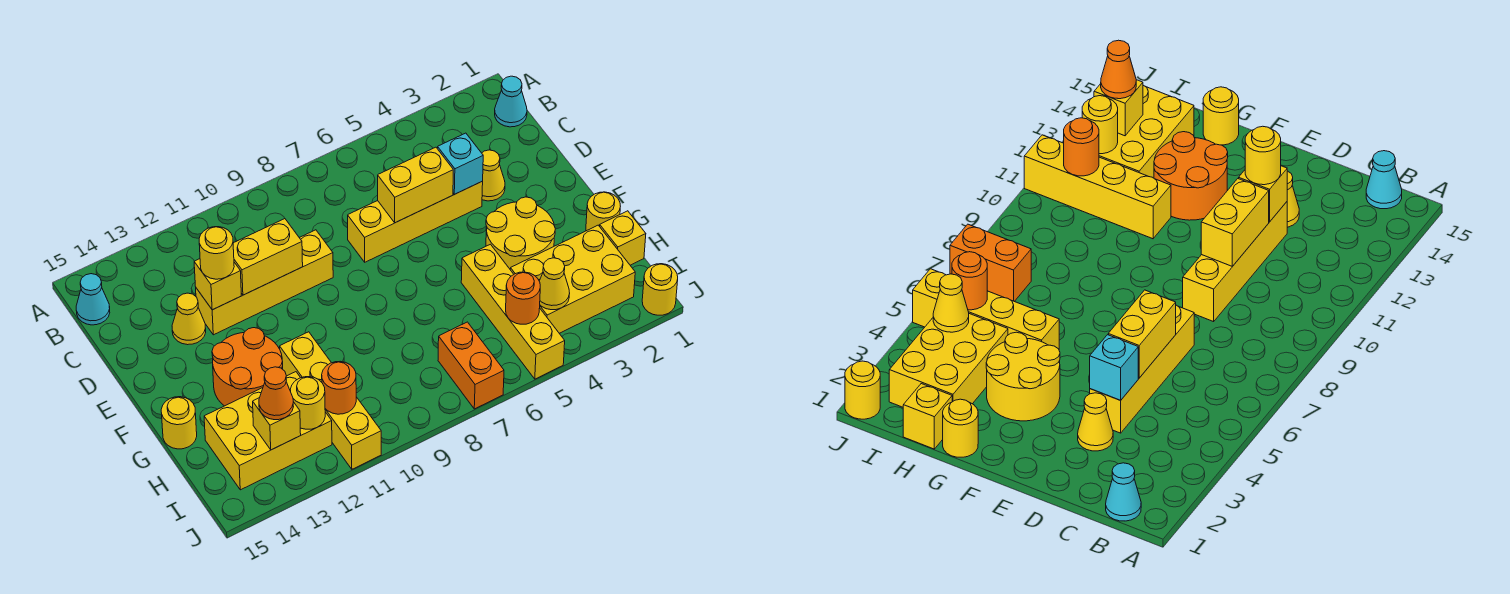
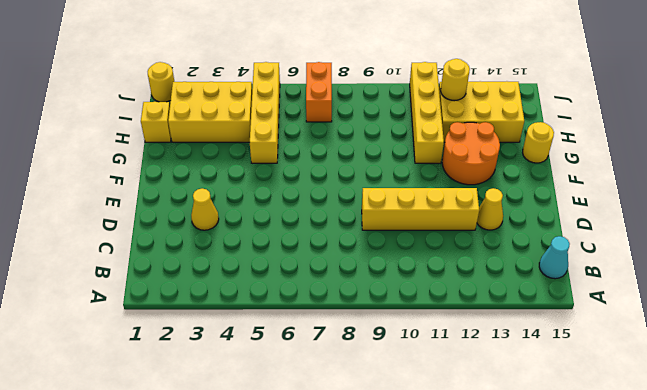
none -> cyan 1x1 cone [495,76,527,127]
none -> yellow 1x4 brick [348,181,483,262]
none -> yellow 2x2 round brick [486,197,555,269]

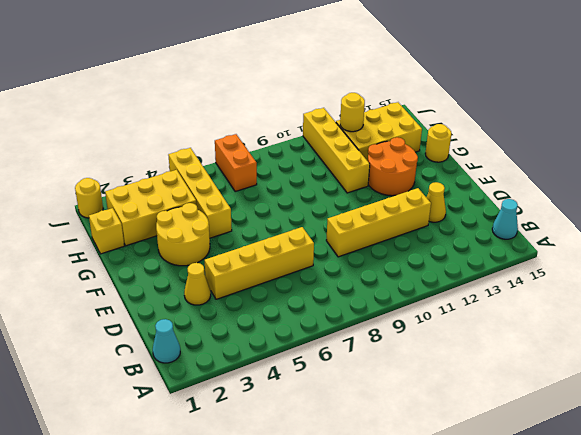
none -> yellow 1x1 round brick [586,192,620,231]
none -> cyan 1x1 brick [437,133,483,194]
none -> yellow 1x2 brick [378,147,453,223]

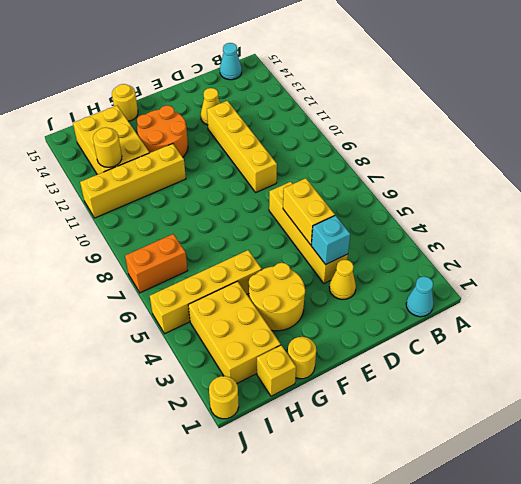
none -> yellow 1x2 brick [233,219,303,295]
none -> yellow 1x1 brick [194,259,241,310]
none -> yellow 1x1 cone [539,258,570,310]

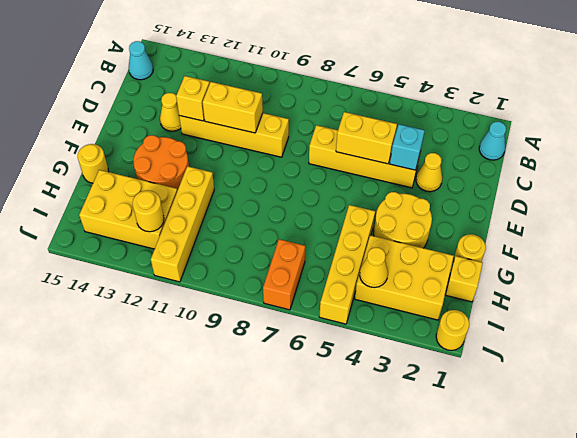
none -> orange 1x1 round brick [506,272,540,324]
none -> orange 1x1 round brick [322,361,356,414]
none -> yellow 1x1 brick [253,398,301,450]

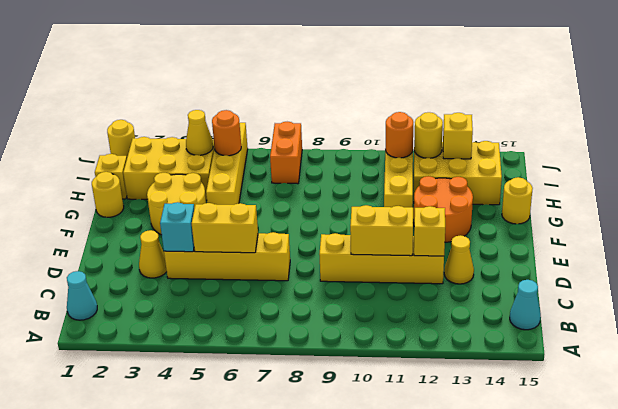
none -> yellow 1x1 round brick [199,227,234,279]
none -> orange 1x1 cone [259,367,293,420]

